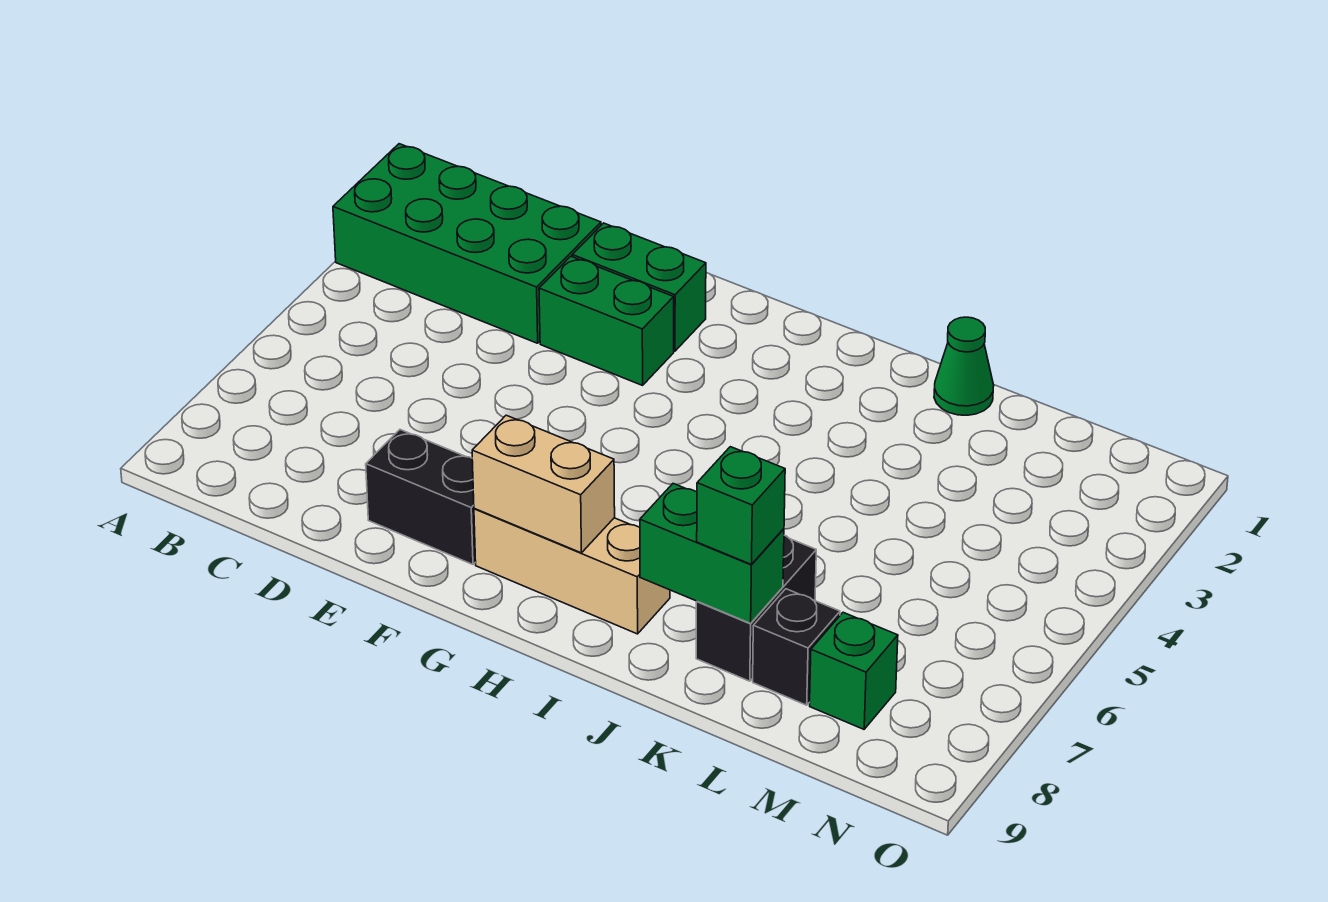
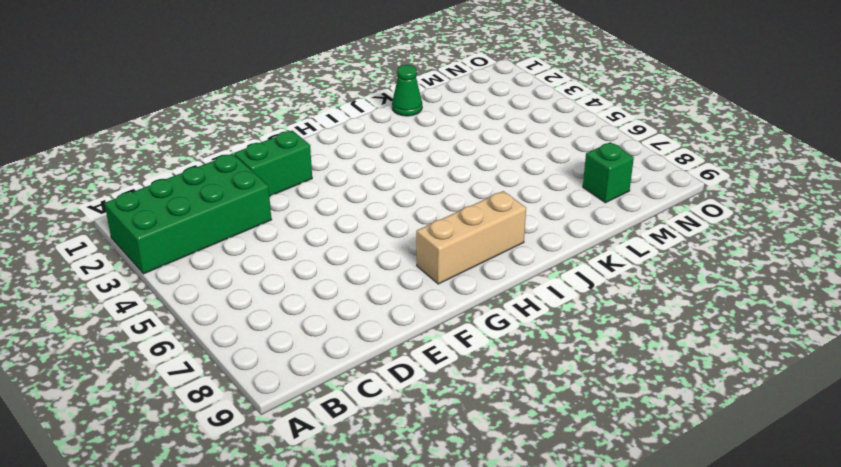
none -> green 1x2 brick [539,256,674,385]
none -> black 1x2 brick [366,430,476,564]
none -> black 1x2 brick [696,535,816,681]

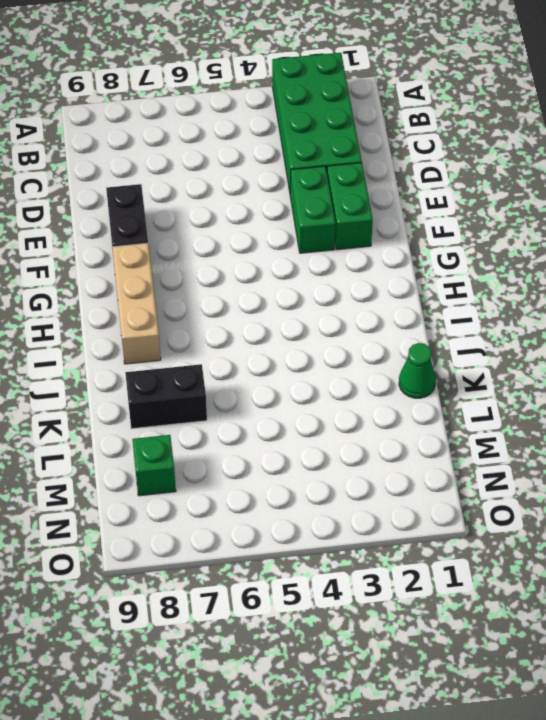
none -> black 1x1 brick [753,589,840,705]
none -> tan 1x2 brick [472,415,615,553]
none -> green 1x2 brick [640,484,784,623]

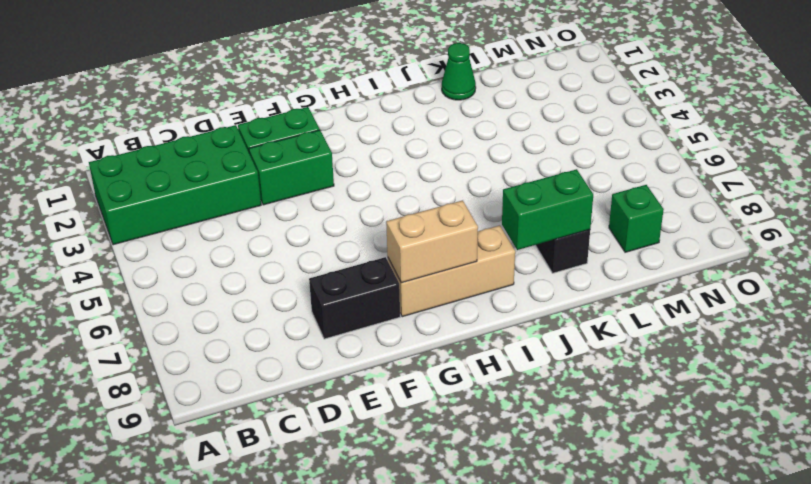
none -> black 1x1 brick [753,589,840,705]
none -> green 1x1 brick [697,447,785,565]

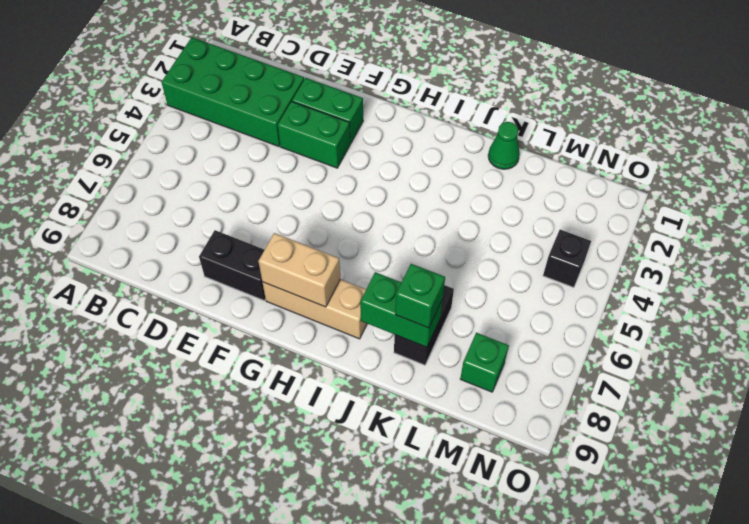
black 1x1 brick [543,230,591,287] -> black 1x1 brick moved to [753,589,840,705]

